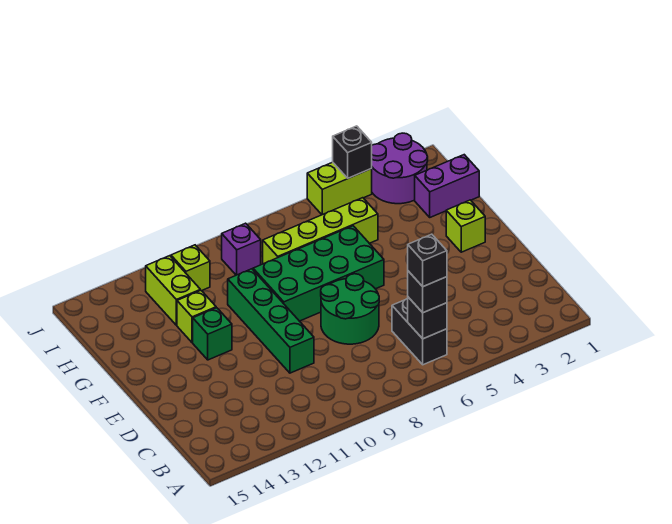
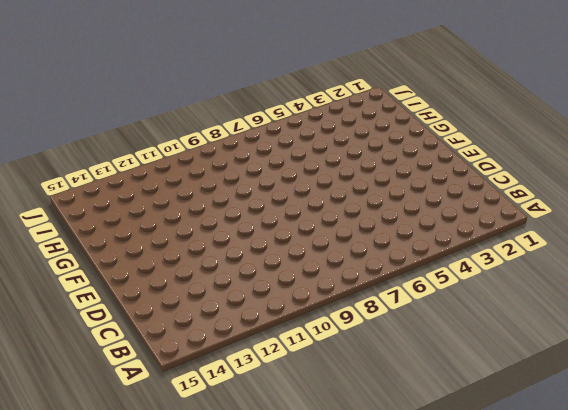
none -> black 1x2 brick [392,298,447,365]
none -> green 2x2 round brick [321,274,379,344]
none -> green 1x4 brick [228,269,314,373]

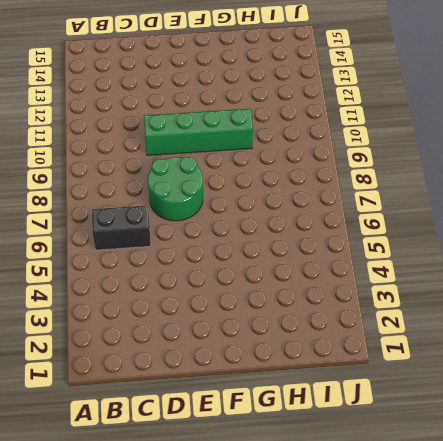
none -> lime 1x1 brick [446,200,485,252]
none -> green 2x4 brick [253,226,384,321]
none -> green 1x1 brick [193,308,232,360]

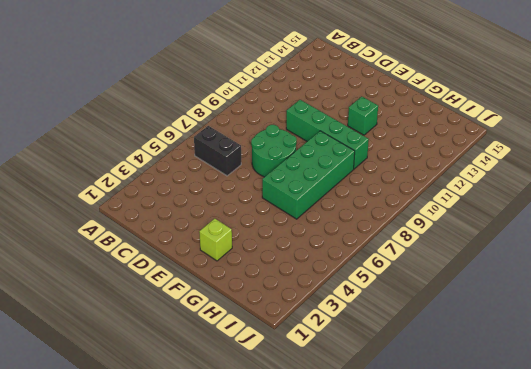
none -> lime 1x1 brick [177,290,216,343]
none -> purple 1x2 brick [415,155,479,217]
none -> lime 1x4 brick [263,198,378,264]

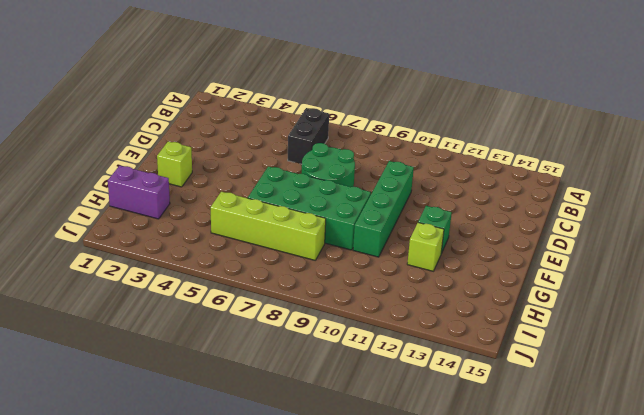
none -> lime 1x2 brick [146,256,200,325]
none -> purple 2x2 round brick [371,133,428,204]
none -> purple 1x1 brick [222,223,261,275]

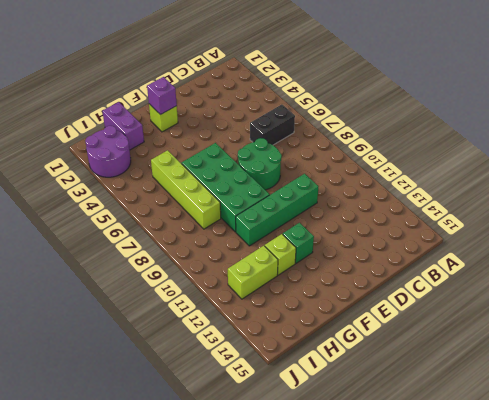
purple 1x1 brick [147,77,177,115] -> purple 1x1 brick moved to [222,223,261,275]
none -> lime 1x1 brick [171,245,210,291]
none -> lime 1x2 brick [307,162,372,215]
none -> black 1x1 brick [408,297,447,339]

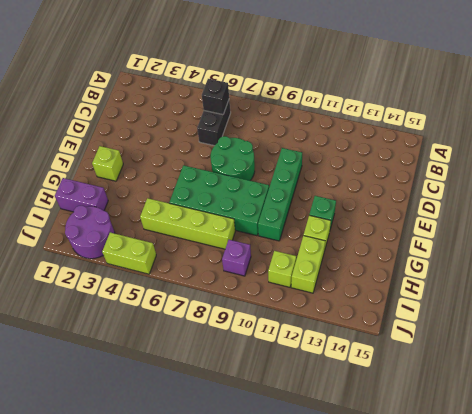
none -> black 1x1 brick [333,126,372,178]
none -> black 1x1 brick [408,271,447,313]
none -> black 1x1 brick [408,234,447,287]

